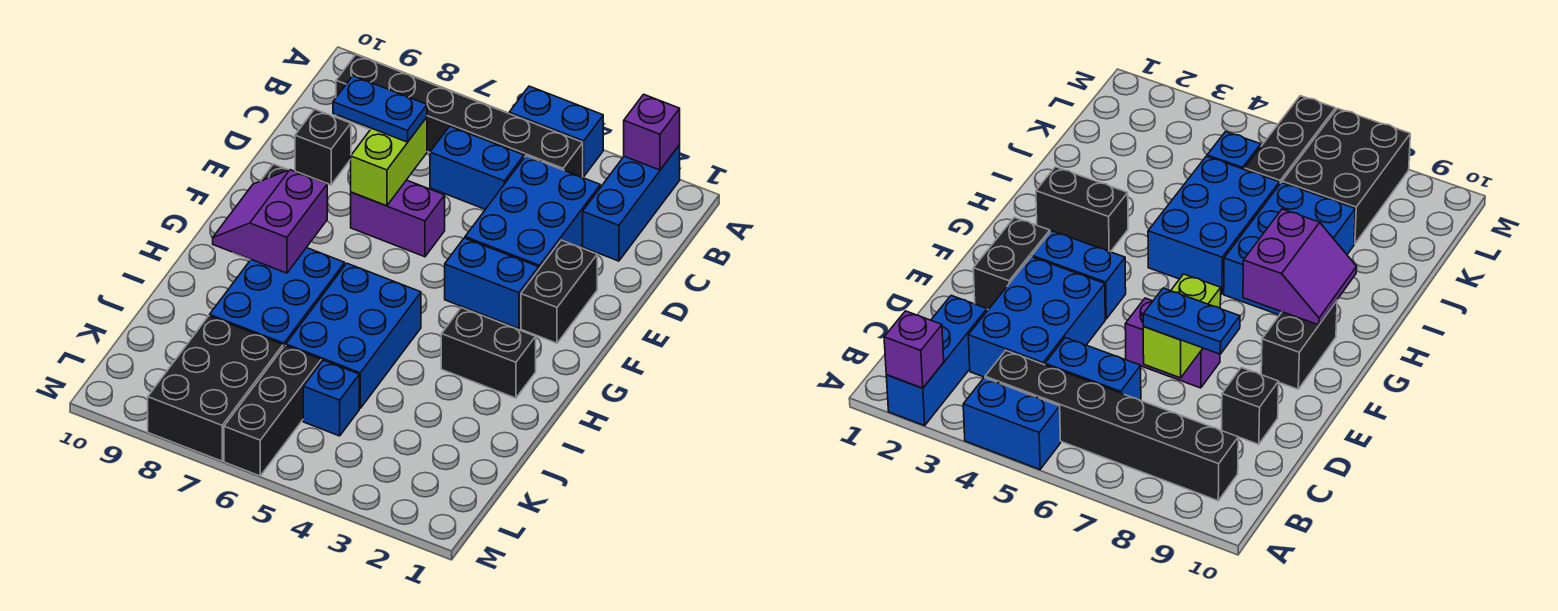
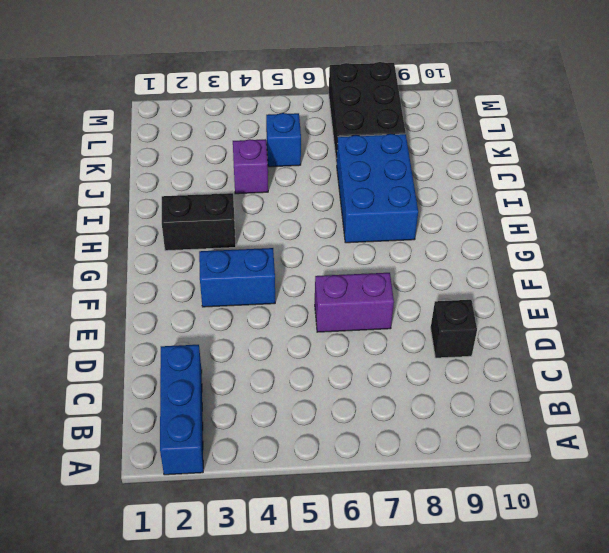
purple 1x1 brick [233,139,268,194] -> purple 1x1 brick moved to [624,94,680,170]
none -> blue 1x2 brick [509,86,603,177]
none -> black 1x6 brick [336,54,583,177]
none -> blue 2x3 brick [465,156,600,269]

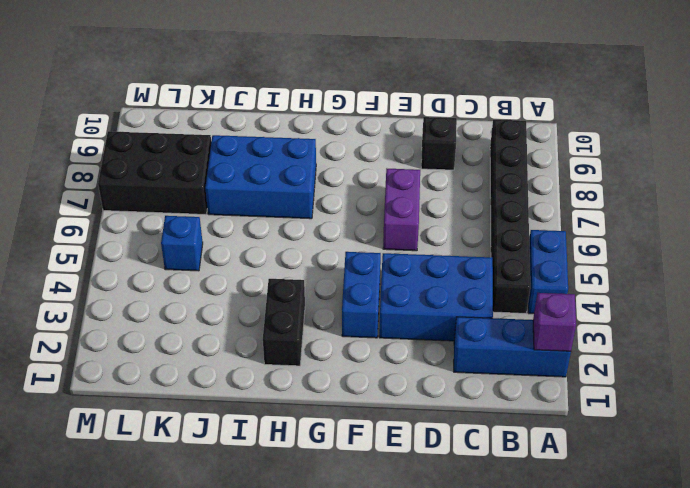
none -> blue 1x2 brick [430,126,524,209]
none -> black 1x2 brick [521,240,597,343]
none -> black 1x2 brick [1261,301,1337,389]

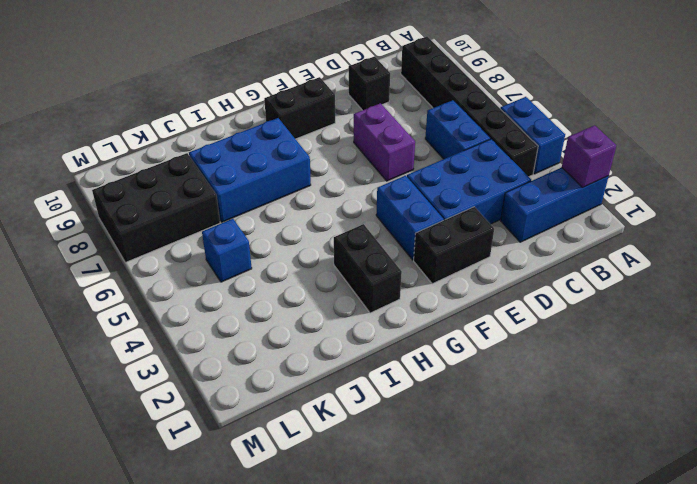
none -> blue 2x3 brick [286,263,421,408]
none -> black 1x3 brick [224,346,321,476]
none -> lime 1x2 brick [351,117,427,206]

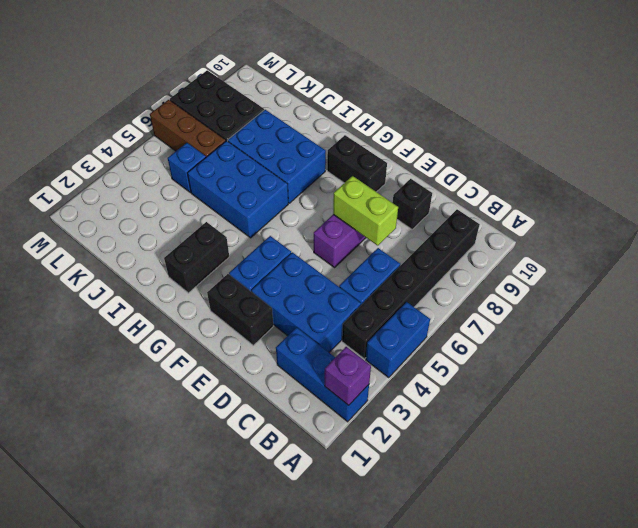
brown 1x3 brick [150,100,226,157] -> black 1x3 brick [224,346,321,476]
none -> purple 2x2 slope [213,170,327,273]
none -> blue 1x2 plate [333,76,427,142]

